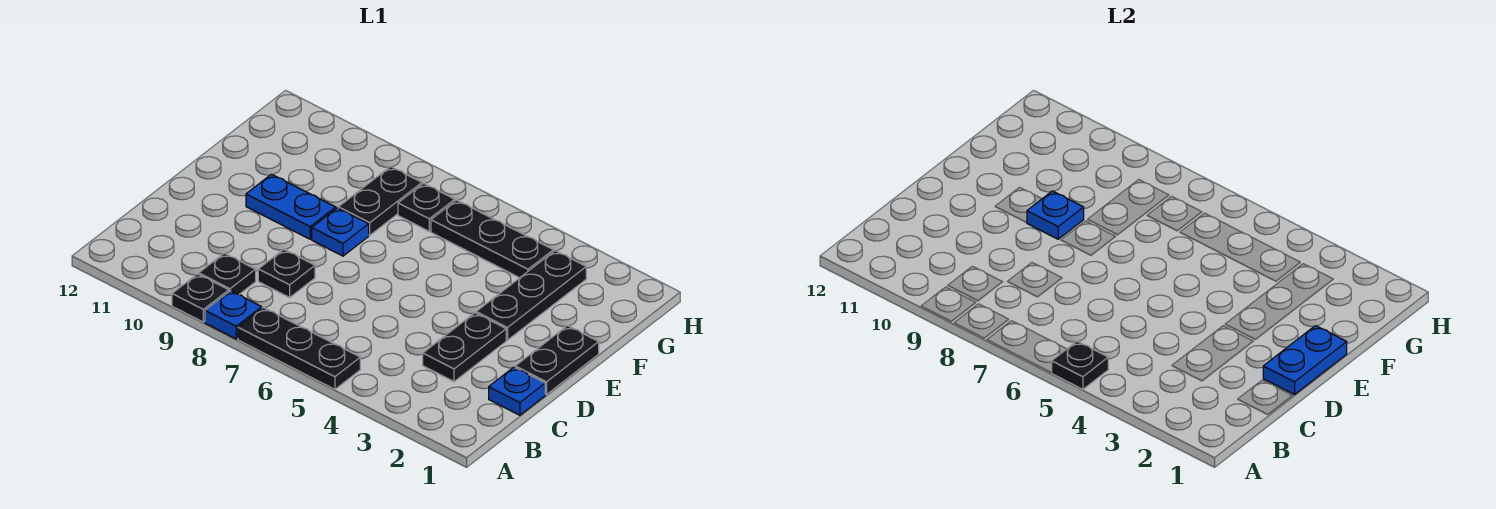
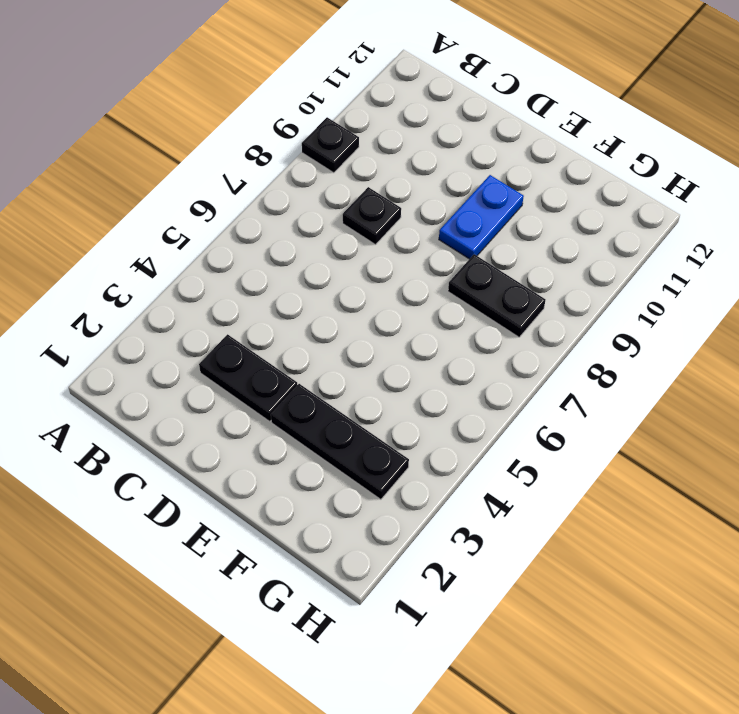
none -> black 1x3 plate [238,308,360,389]
none -> blue 1x1 plate [205,291,262,339]
none -> black 1x1 plate [199,253,256,295]

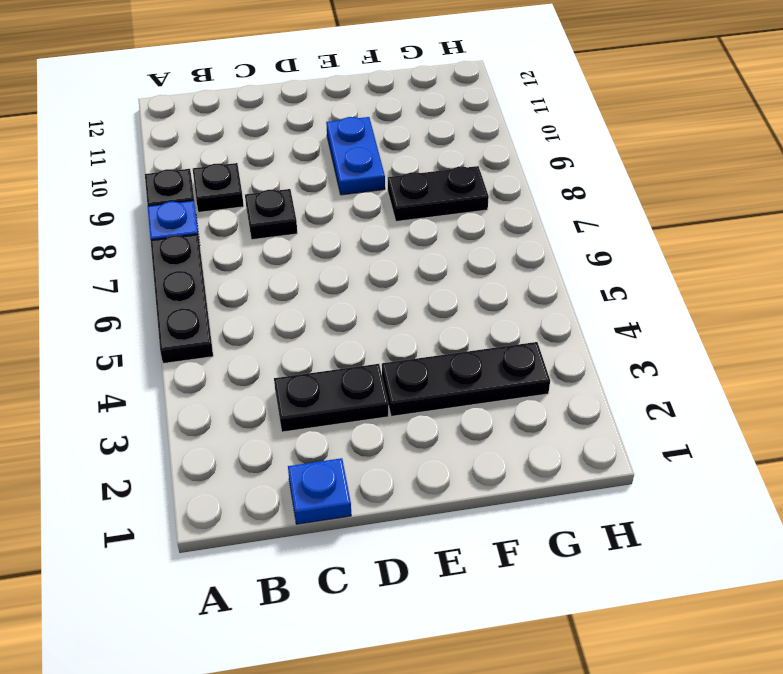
none -> black 1x2 plate [515,326,599,395]
none -> blue 1x1 plate [312,208,369,256]
none -> black 1x3 plate [431,200,553,278]

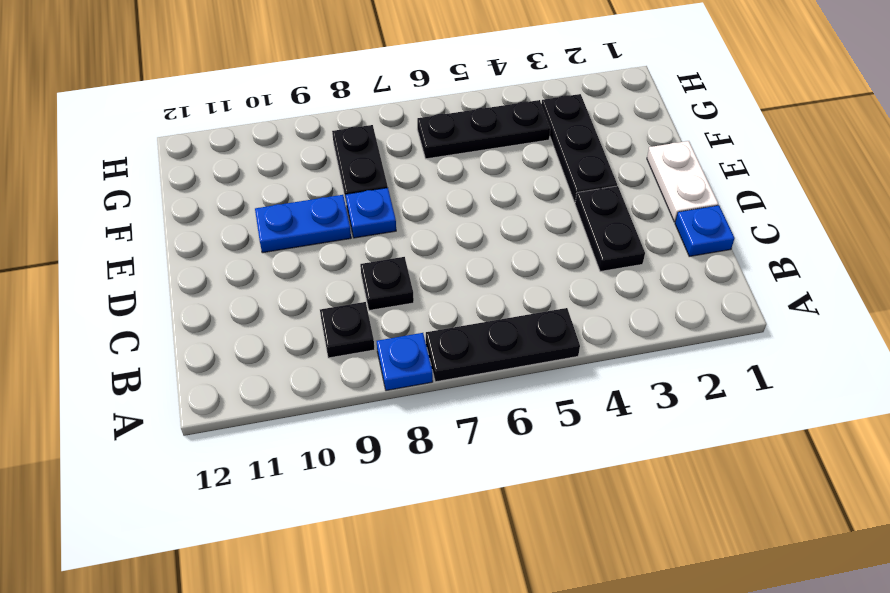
white 1x2 plate [647,141,718,222] -> black 1x2 plate [515,326,599,395]
none -> black 1x1 plate [172,274,229,322]
none -> black 1x1 plate [398,183,455,231]
none -> black 1x1 plate [1052,341,1108,389]

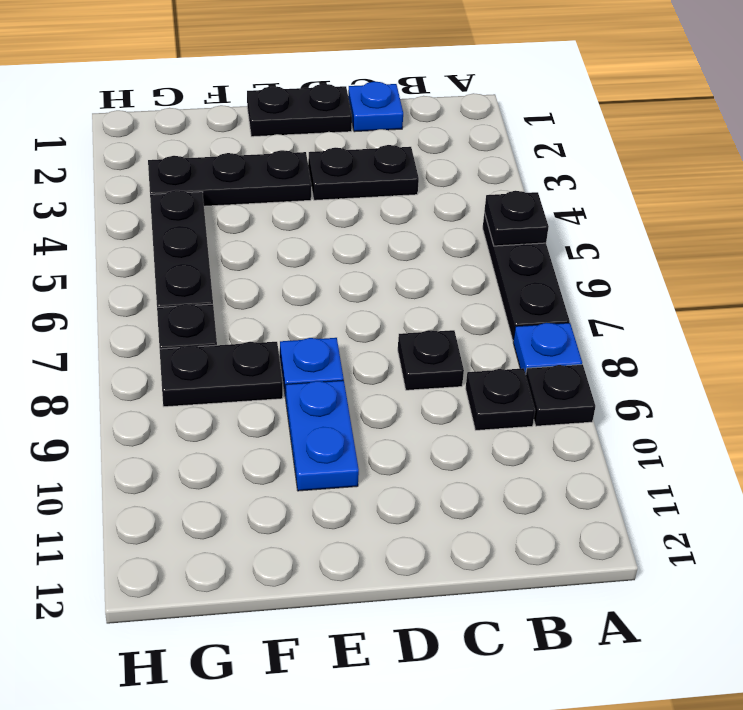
none -> blue 1x2 plate [1263,326,1347,395]
none -> blue 1x1 plate [1027,191,1084,239]

